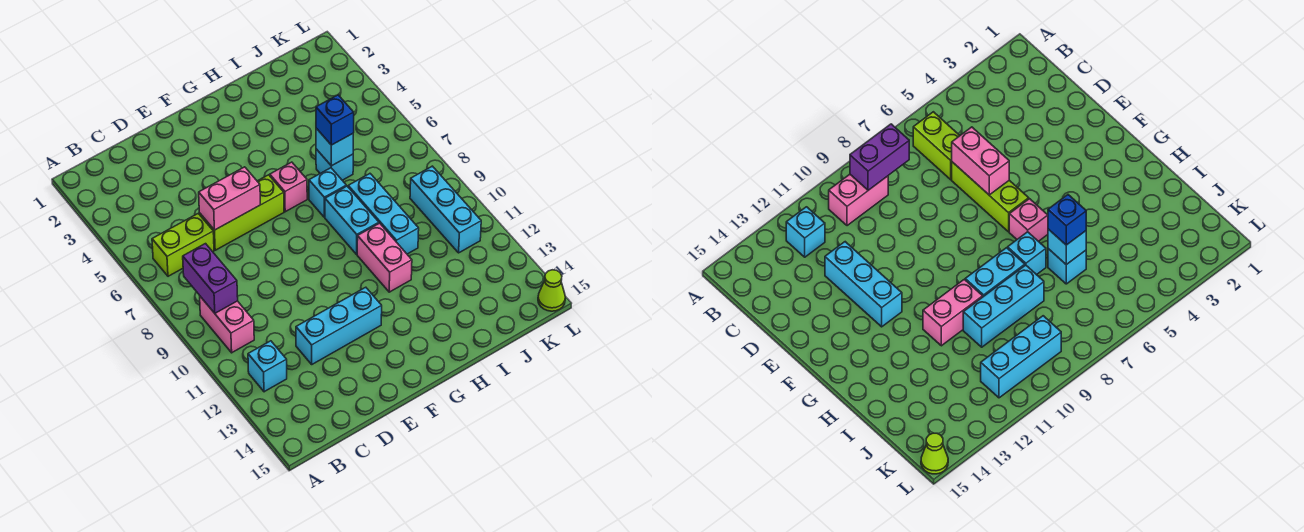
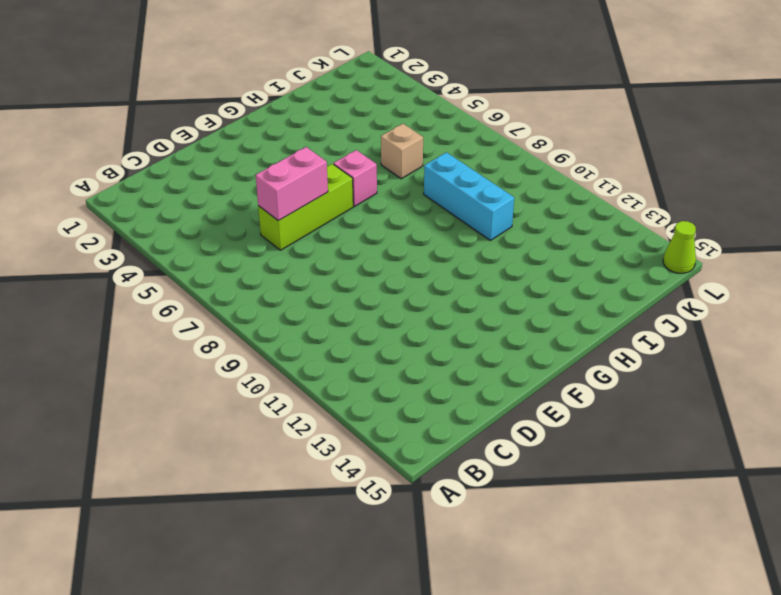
tan 1x1 brick [381,124,423,179] -> cyan 1x1 brick [316,149,353,180]
none -> lime 1x2 brick [152,214,214,276]
none -> pink 1x2 brick [200,297,254,353]
none -> cyan 1x1 brick [248,341,287,392]

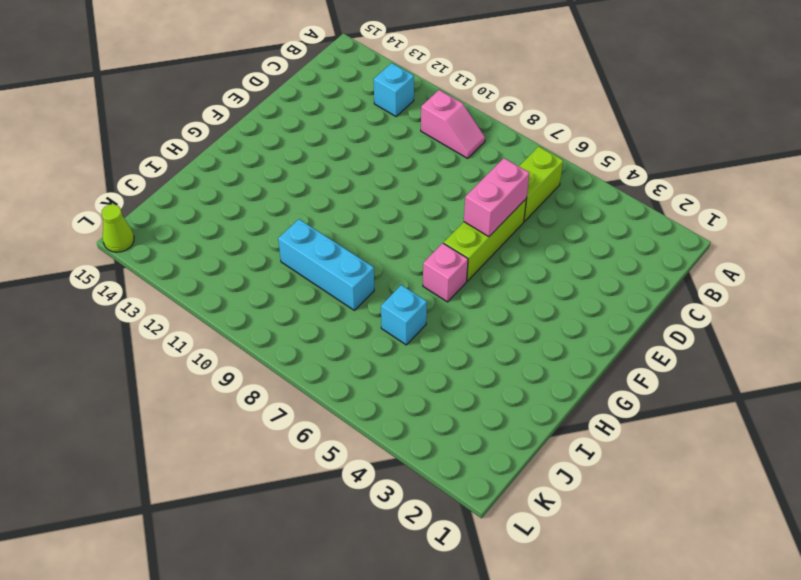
pink 1x2 slope [421,90,485,158] -> pink 1x2 brick [200,297,254,353]
none -> cyan 1x3 brick [296,287,382,364]
none -> cyan 1x1 brick [309,168,346,217]
none -> cyan 1x2 brick [325,186,379,254]

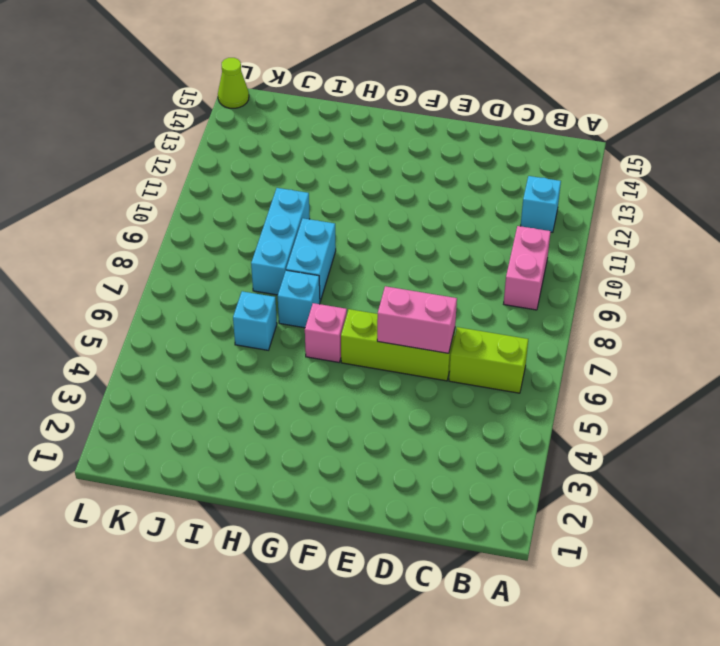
none -> cyan 1x3 brick [296,287,382,364]
none -> pink 1x2 brick [357,223,412,292]
none -> cyan 1x3 brick [410,166,481,253]

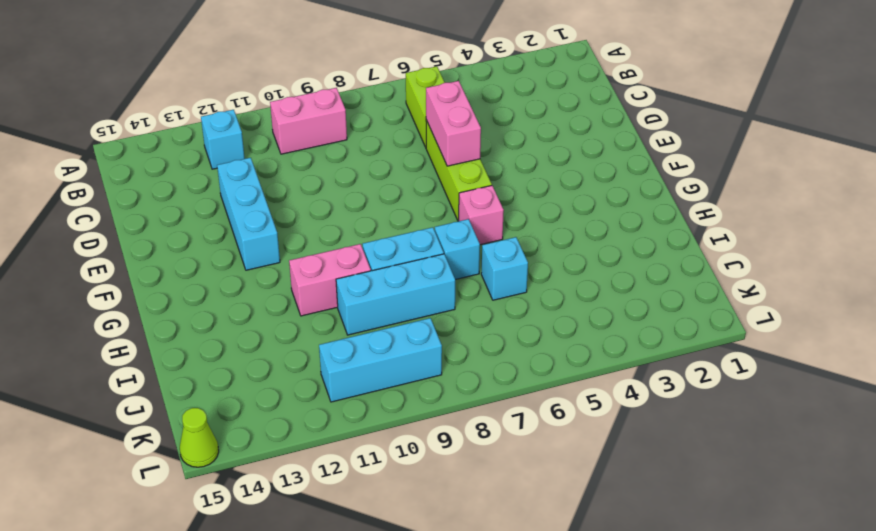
none -> purple 1x2 brick [183,244,238,313]
none -> cyan 1x1 brick [316,128,353,166]
none -> blue 1x1 brick [316,95,354,145]

